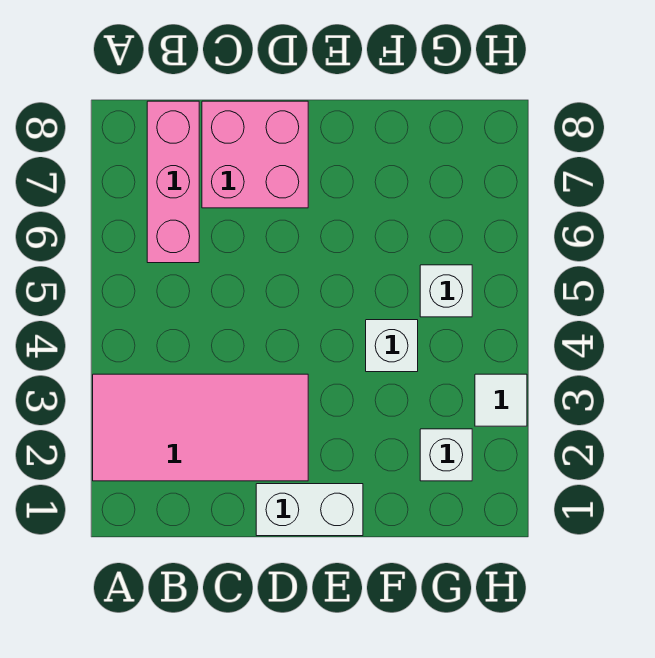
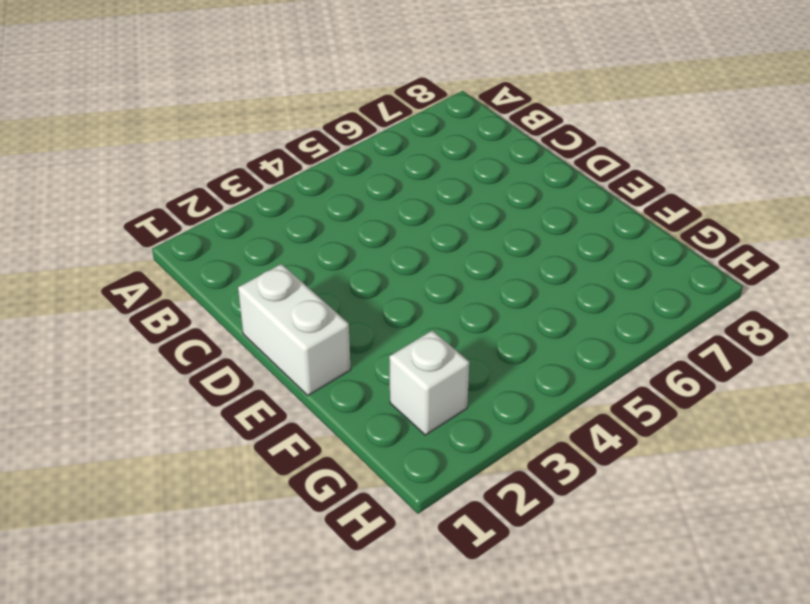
none -> pink 2x4 tile [93,374,308,481]
none -> pink 1x3 brick [147,101,199,263]

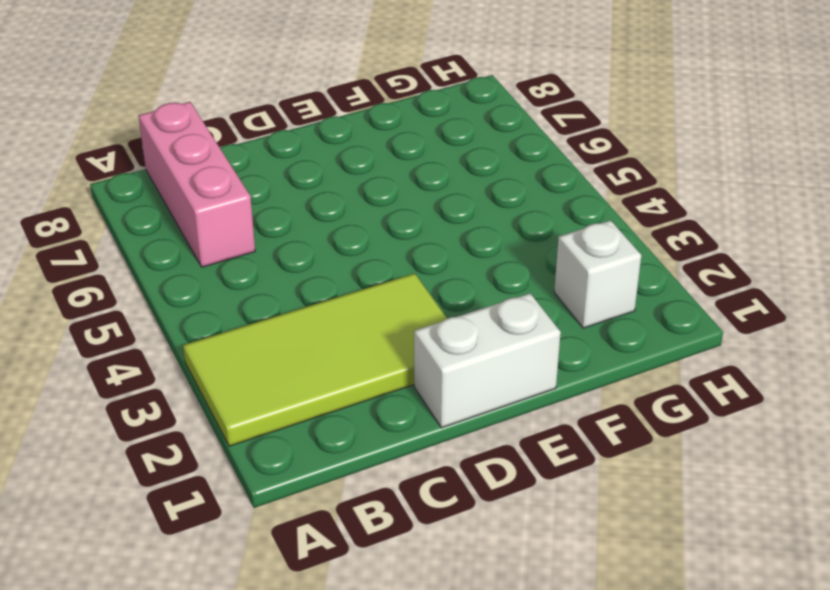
lime 2x4 tile [183,273,447,446] -> pink 2x4 tile [93,374,308,481]
none -> pink 2x2 brick [202,101,308,208]
none -> white 1x1 brick [366,320,418,372]

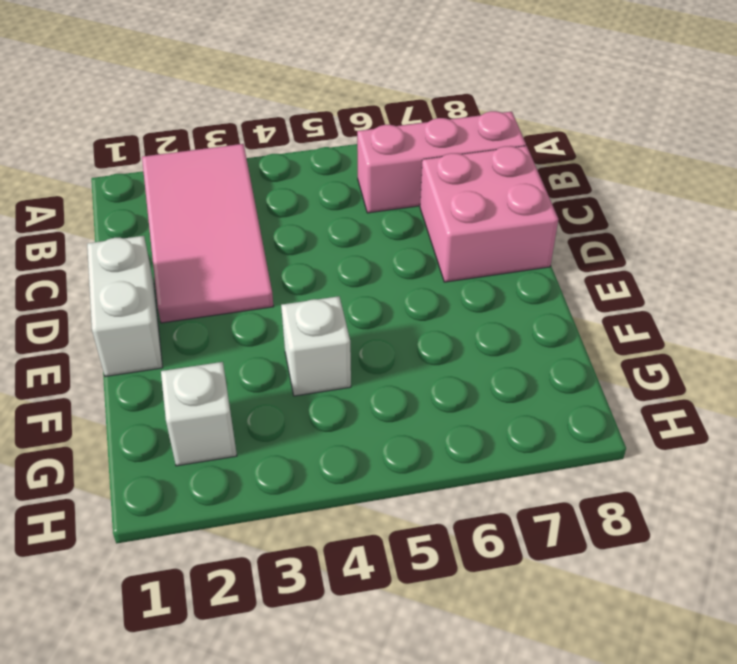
none -> white 1x1 brick [420,265,472,317]
none -> white 1x1 tile [475,374,527,426]

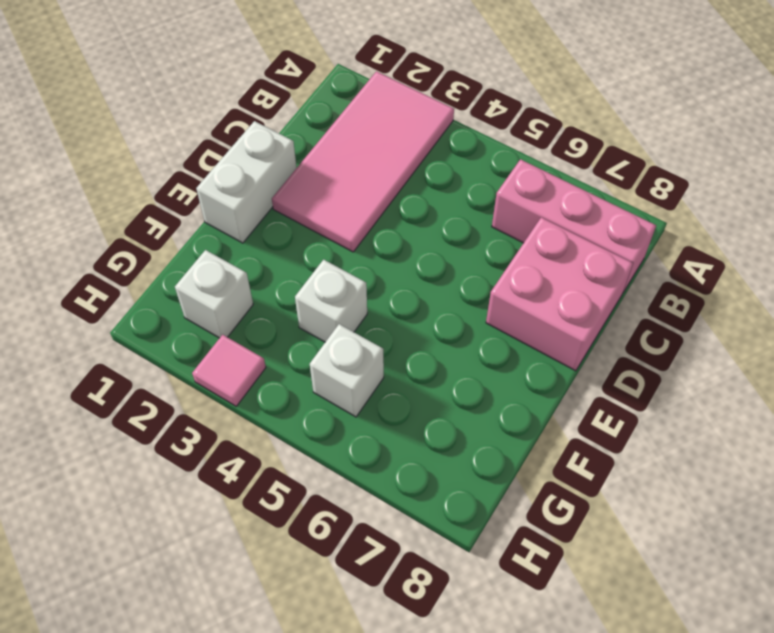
pink 1x1 tile [192,335,266,406] -> white 1x1 tile [475,374,527,426]

